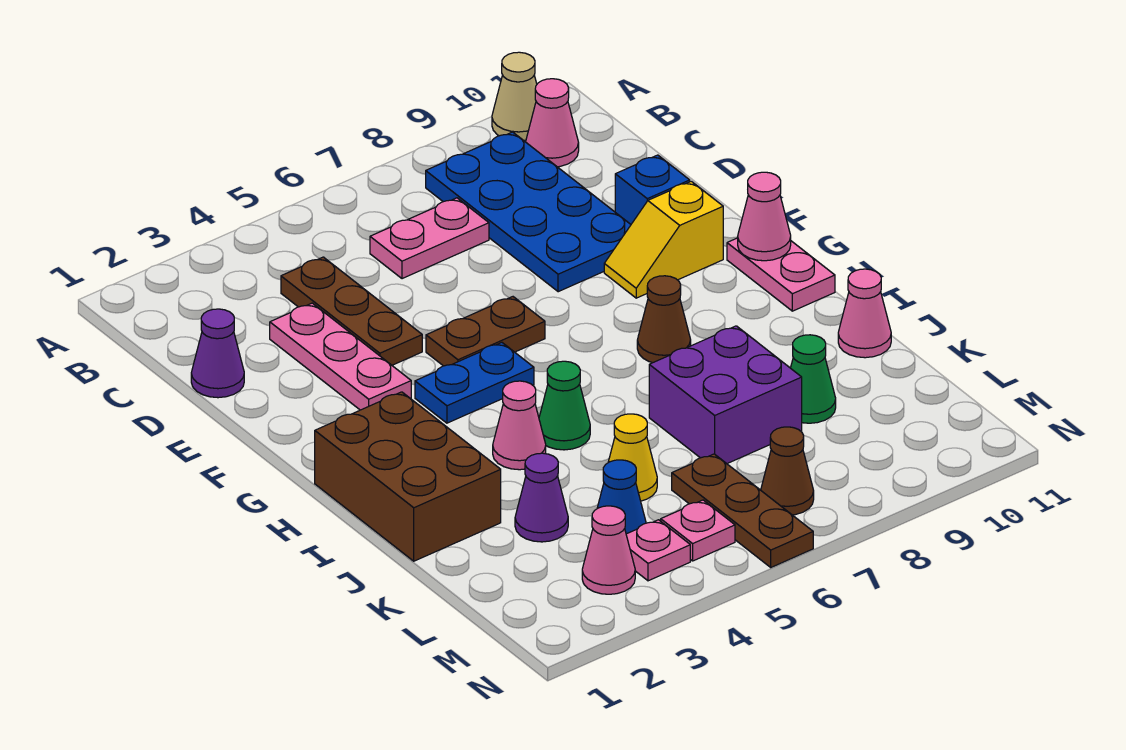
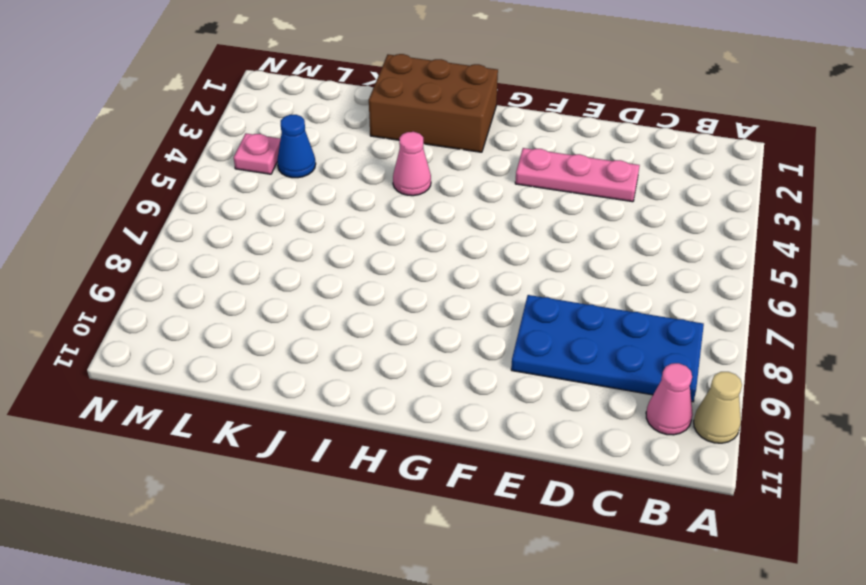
none -> brown 1x3 plate [281,257,422,365]
none -> pink 1x2 plate [370,198,489,279]
none -> purple 1x1 cone [191,309,244,398]

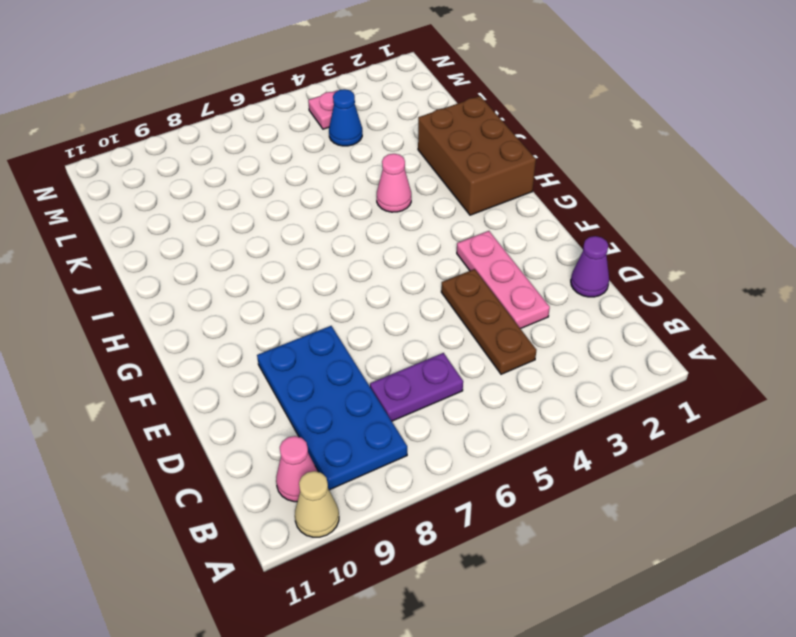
purple 1x2 plate [370,353,463,421] -> pink 1x2 plate [370,198,489,279]
none -> blue 1x1 brick [615,155,690,224]
none -> brown 1x2 plate [426,297,545,366]
none -> yellow 1x2 slope [604,181,723,298]

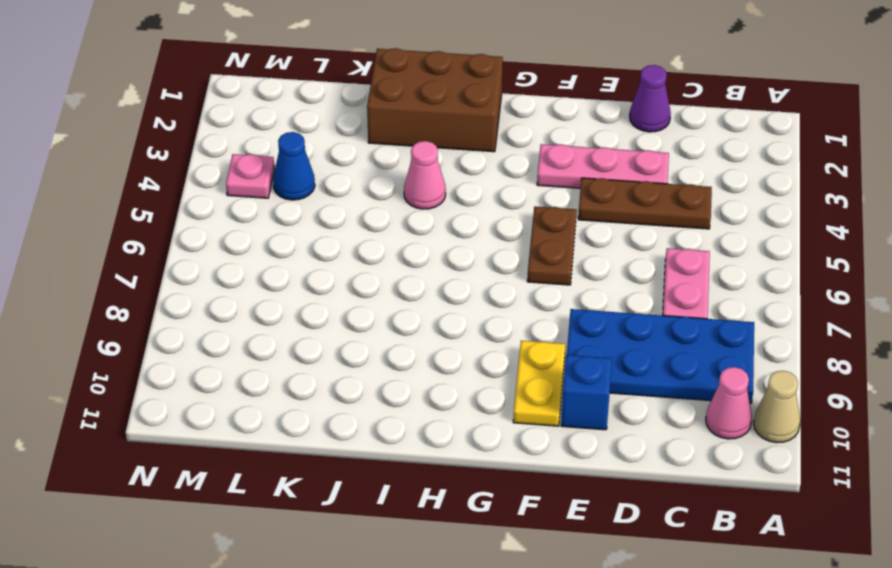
yellow 1x2 plate [513,341,565,426] -> yellow 1x2 slope [604,181,723,298]
none -> blue 1x2 plate [415,343,534,423]
none -> pink 1x2 plate [727,238,835,311]
none -> brown 1x1 cone [637,276,691,363]

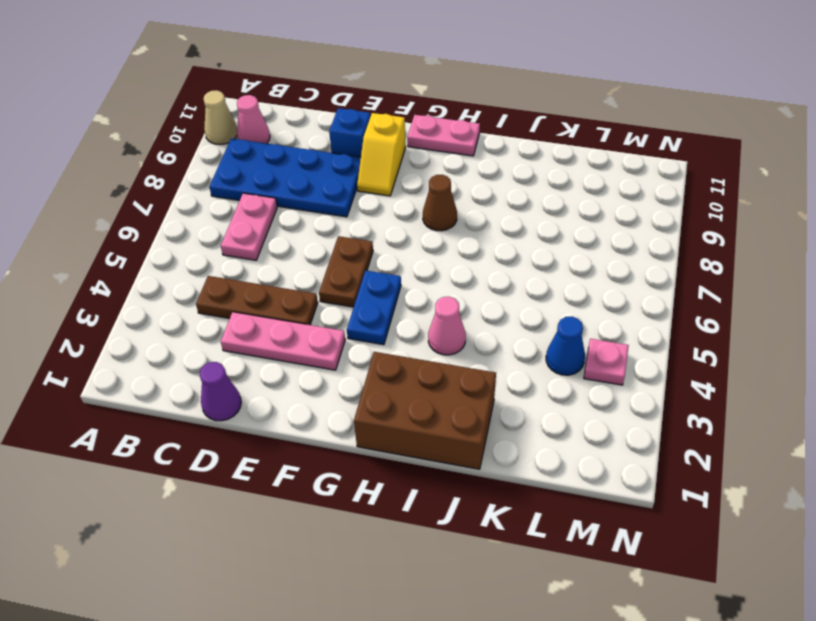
none -> green 1x1 cone [539,361,590,450]
none -> purple 2x2 brick [649,326,802,464]
none -> pink 1x1 cone [838,269,891,358]

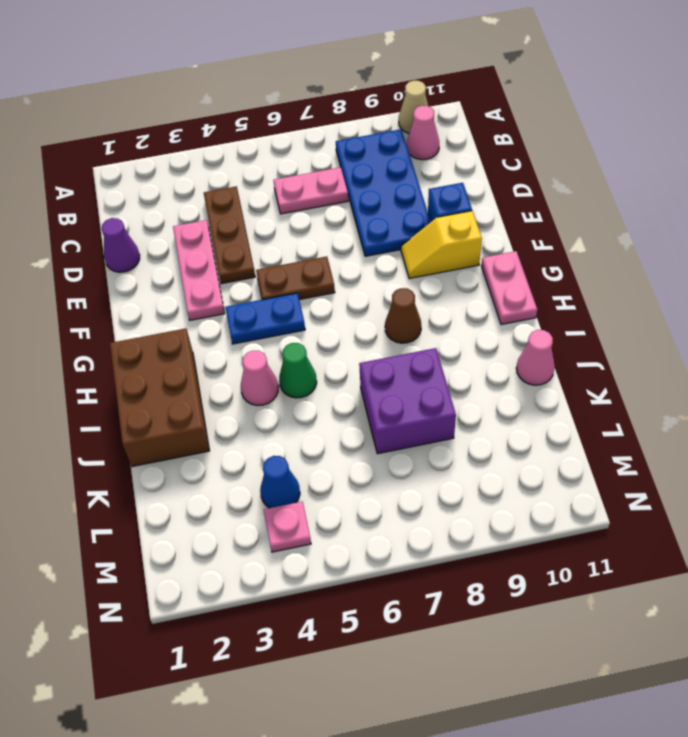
none -> purple 1x1 cone [515,453,568,542]
none -> yellow 1x1 cone [608,414,657,501]
none -> green 1x1 cone [791,335,836,423]

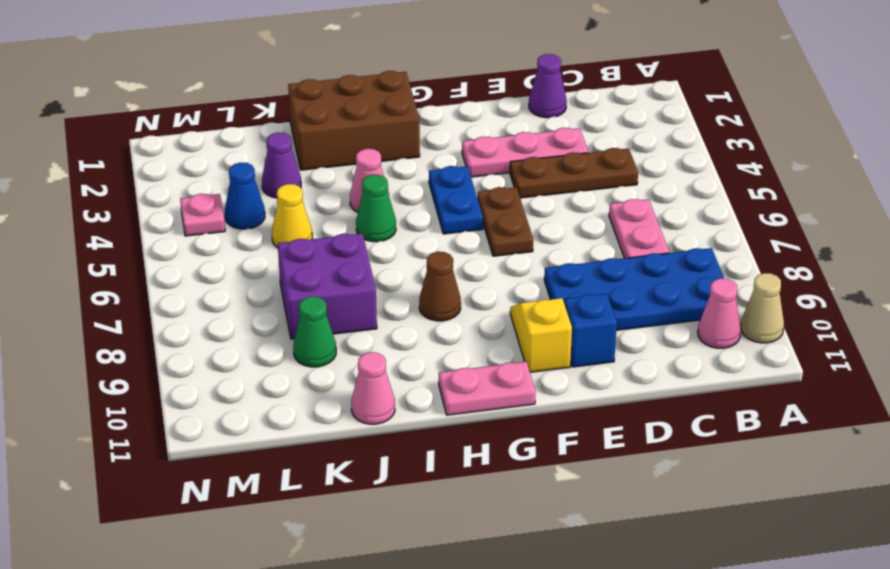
none -> brown 1x3 plate [672,454,813,567]
none -> pink 1x1 cone [582,506,635,594]
none -> pink 1x1 plate [661,500,735,561]

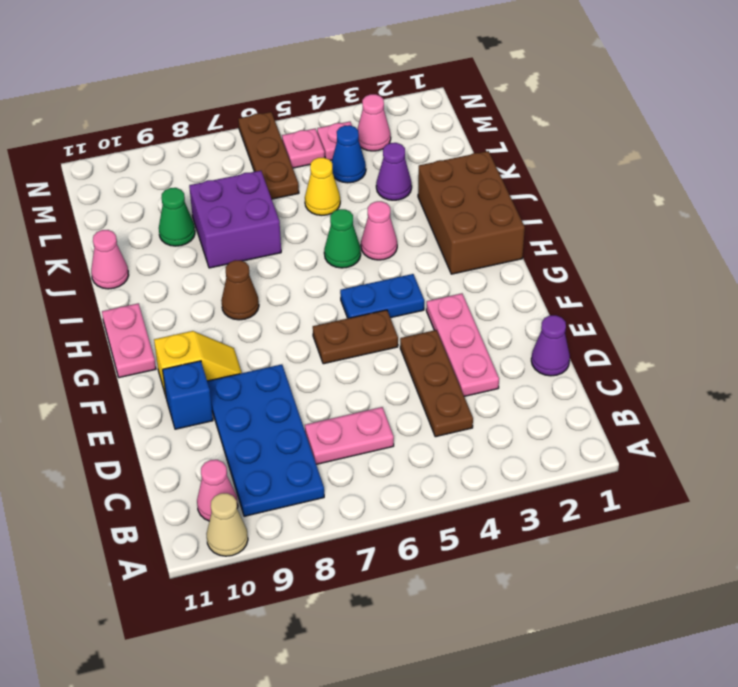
none -> brown 1x1 cone [761,427,814,515]
none -> pink 1x1 cone [738,172,791,261]

